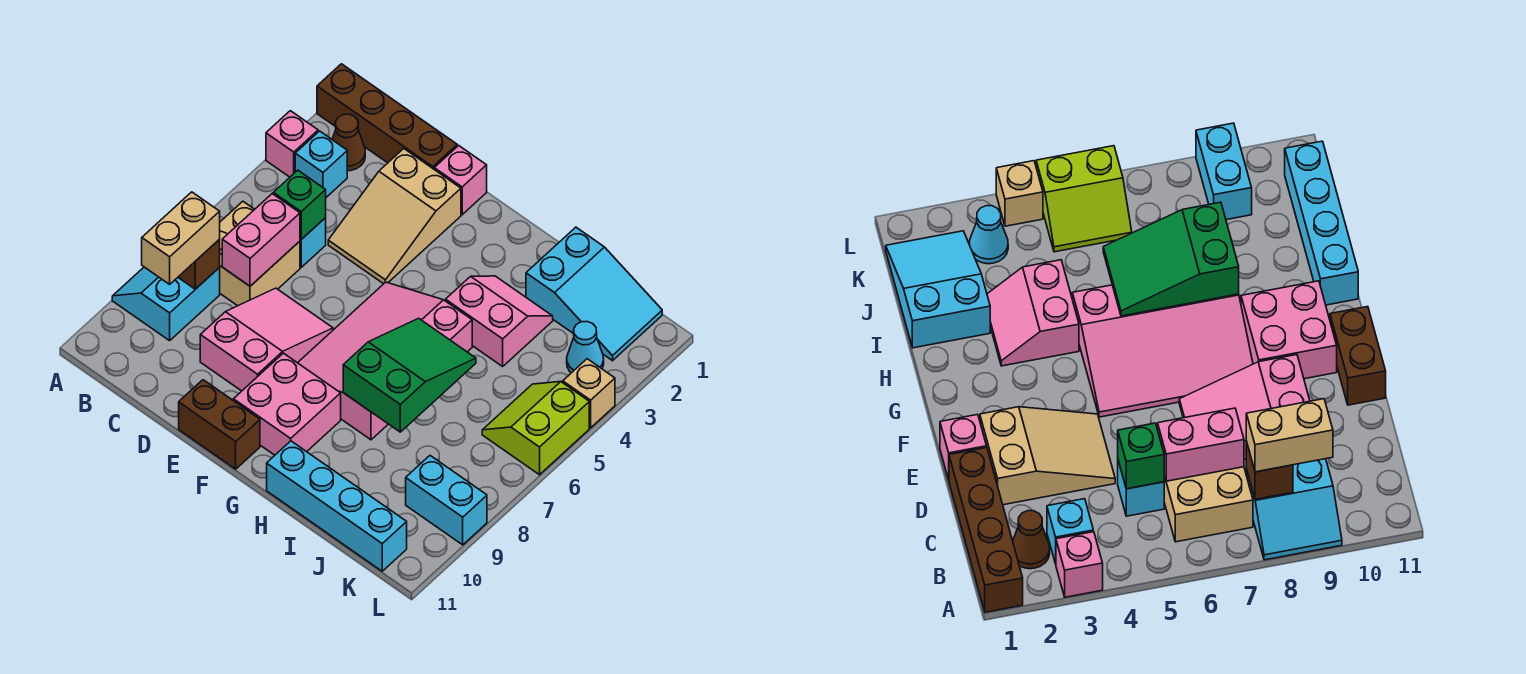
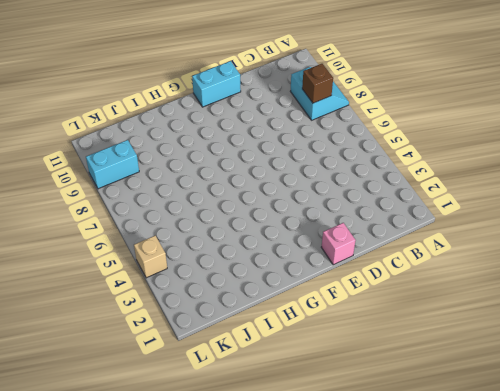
cyan 1x2 brick [192,61,241,107] -> brown 1x2 brick [179,380,260,469]
none -> brown 1x4 brick [317,64,457,169]
none -> pink 1x1 brick [266,111,318,177]
none -> brown 1x1 cone [332,114,365,171]

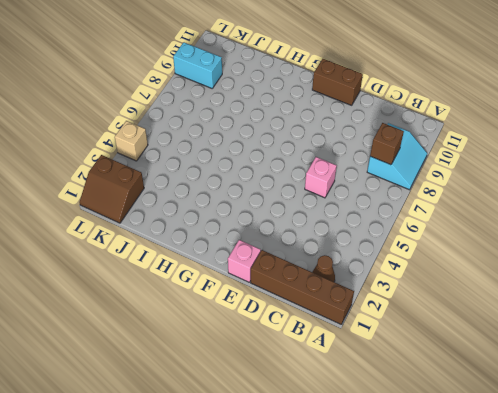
pink 1x1 brick [305,157,337,198] -> pink 1x1 brick moved to [266,111,318,177]
brown 2x2 slope [80,155,144,223] -> cyan 2x3 slope [526,227,662,361]
none -> cyan 1x1 brick [295,131,347,197]
none -> tan 2x2 brick [219,201,300,306]
none -> cyan 1x1 brick [300,218,326,267]

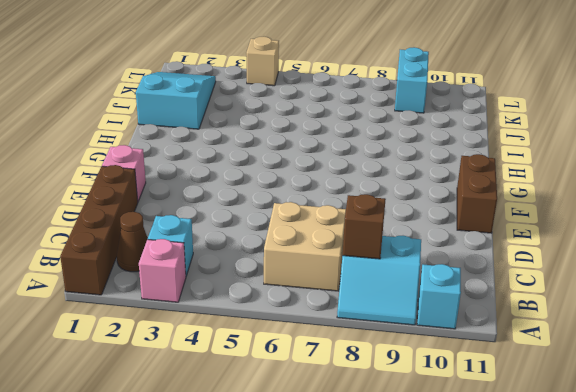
cyan 1x1 brick [417,264,461,329] -> cyan 1x1 brick moved to [300,218,326,267]
none -> tan 2x3 slope [328,149,461,284]
none -> pink 2x3 slope [200,288,333,391]
none -> pink 3x4 slope [298,282,472,440]

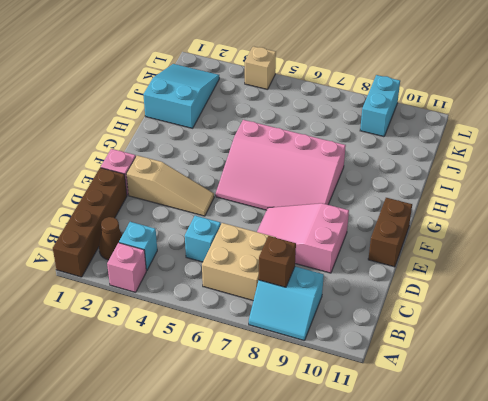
tan 1x3 slope [126,155,214,216] -> tan 2x3 slope [328,149,461,284]
none -> pink 2x2 brick [233,353,341,455]
none -> pink 2x2 slope [446,276,553,366]
none -> cyan 1x4 brick [267,441,407,571]

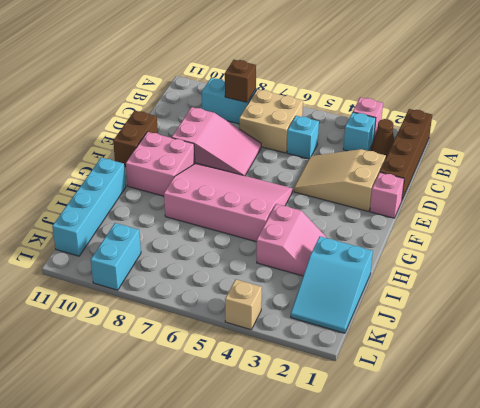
none -> cyan 1x1 cone [567,322,604,373]
none -> lime 2x2 slope [482,382,589,475]
none -> green 1x1 brick [273,170,326,239]

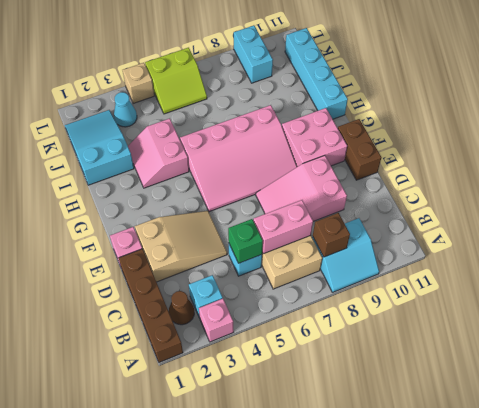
none -> green 2x3 slope [343,318,476,432]
none -> tan 1x2 brick [142,192,220,284]

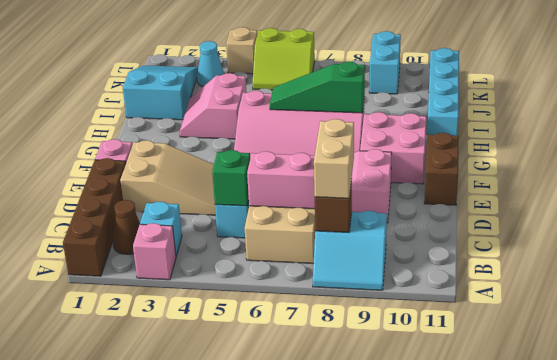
tan 1x2 brick [314,119,354,198] -> tan 1x2 brick turned to [142,192,220,284]
green 1x3 slope [270,62,365,113] -> green 2x3 slope [343,318,476,432]

